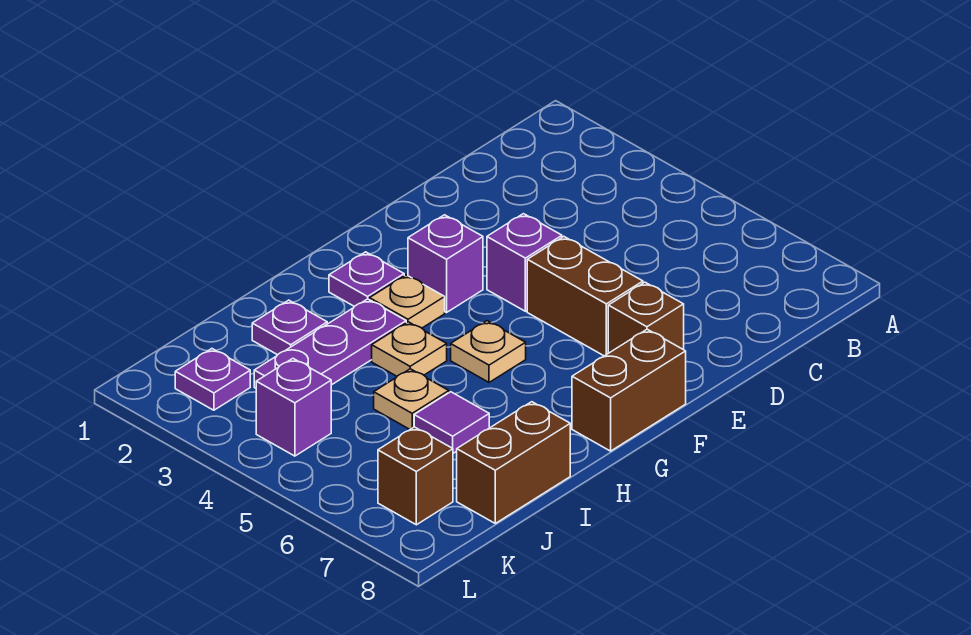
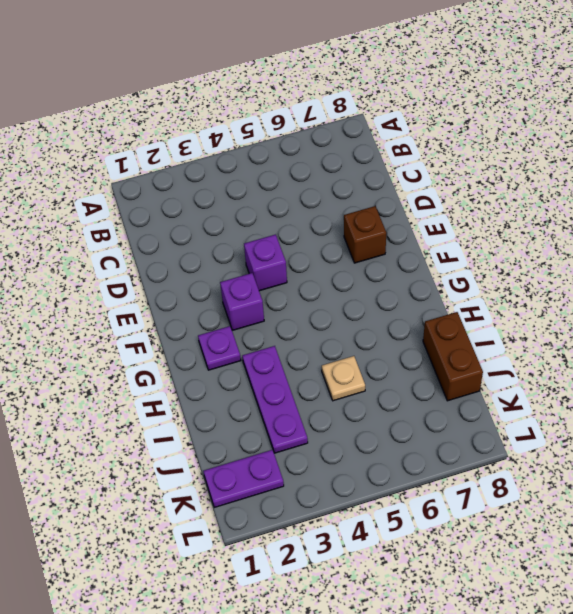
purple 1x2 plate [203,450,284,507] -> purple 1x1 plate [175,349,250,410]
none -> brown 1x2 brick [527,237,643,356]
none -> brown 1x2 brick [572,329,686,451]
none -> tan 1x1 plate [370,275,445,328]

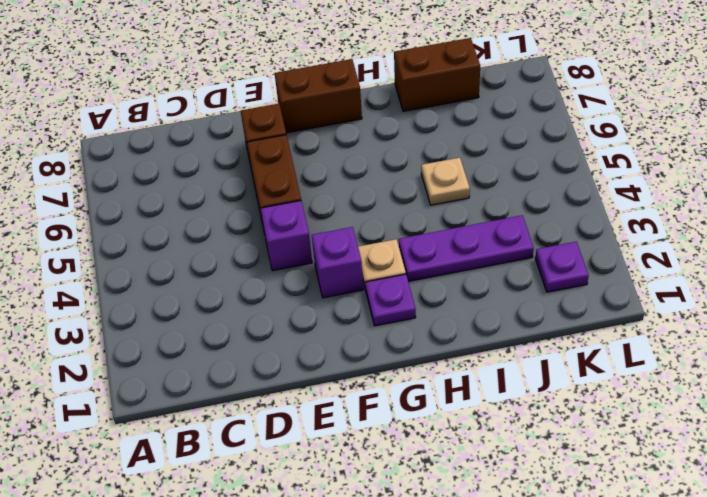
none -> tan 1x1 plate [451,321,526,382]
none -> tan 1x1 plate [372,322,447,376]
none -> purple 1x1 plate [252,300,327,355]

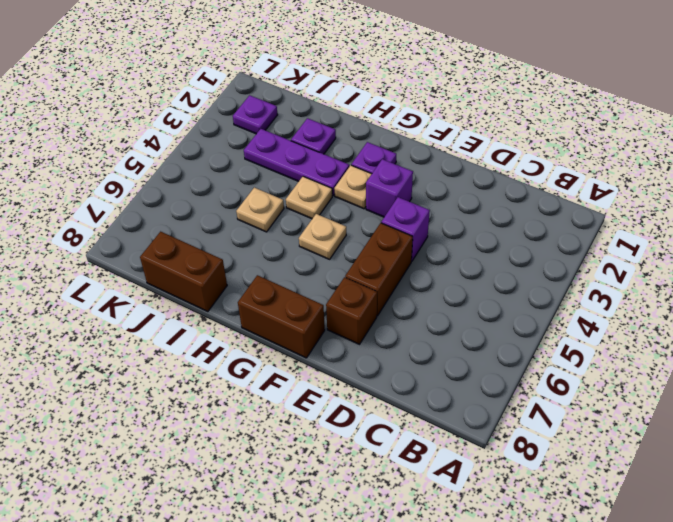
none -> purple 1x1 tile [414,392,489,453]
none -> purple 1x1 brick [256,359,331,456]
none -> brown 1x1 brick [378,427,453,525]

